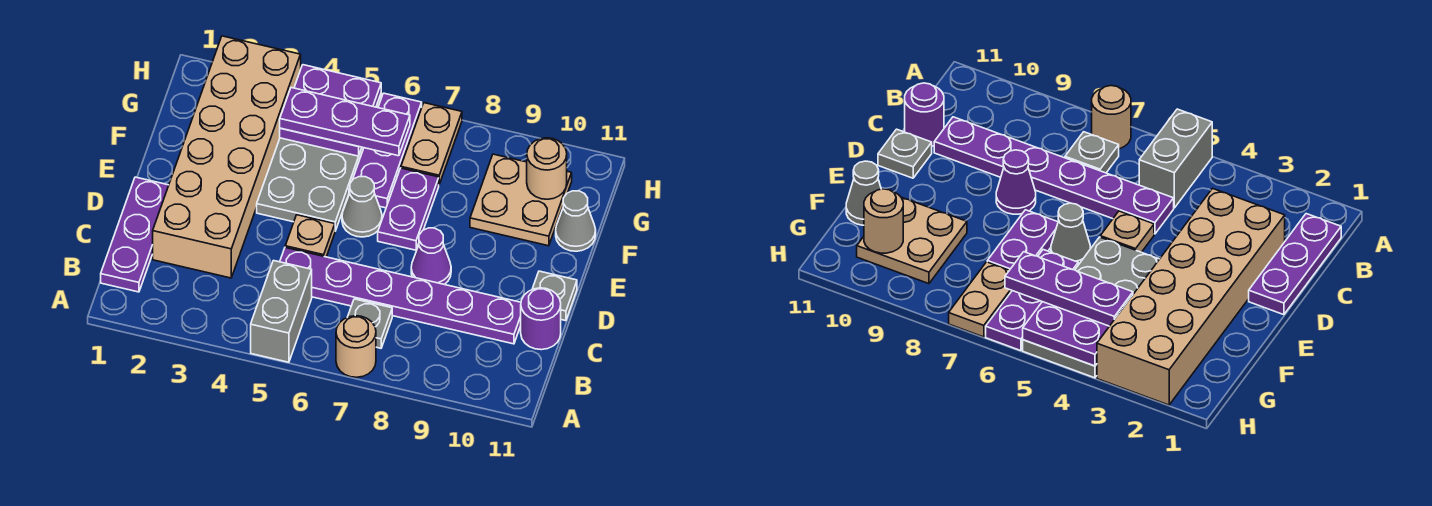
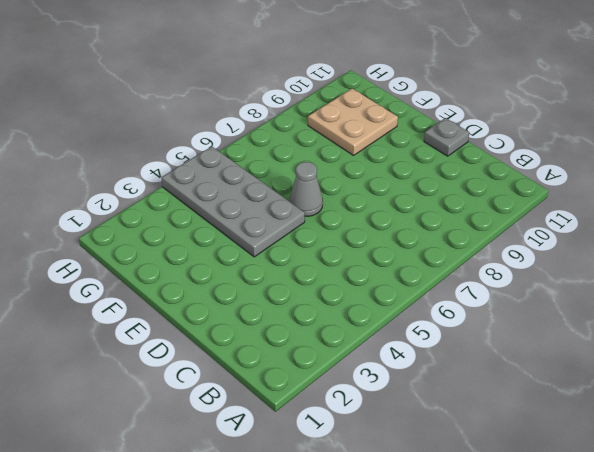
none -> grey 1x2 brick [251,261,312,362]
none -> tan 1x1 round brick [336,316,376,377]
none -> purple 1x3 plate [101,177,169,292]

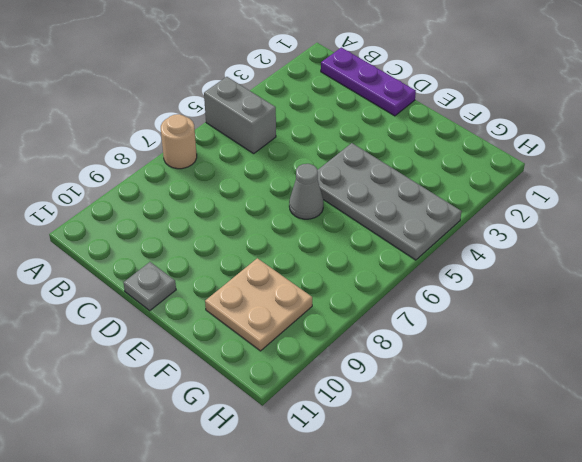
none -> grey 1x1 plate [348,299,392,348]
none -> tan 2x6 brick [153,36,301,278]
none -> purple 1x6 plate [280,248,521,344]

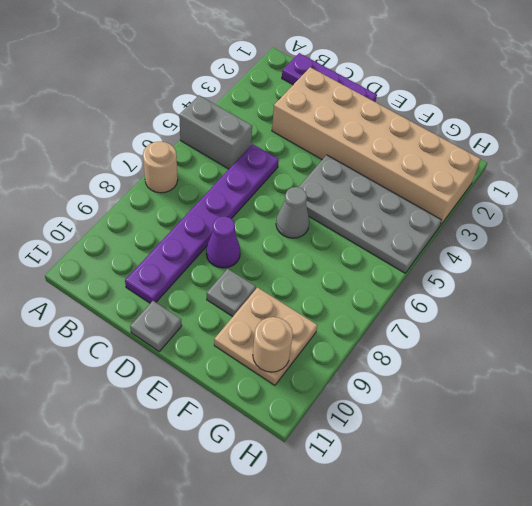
grey 1x1 plate [207,269,256,316] -> grey 1x1 plate moved to [348,299,392,348]
none -> purple 1x1 round brick [521,288,561,350]
none -> tan 1x1 plate [285,215,335,257]
none -> purple 1x2 plate [378,168,439,250]

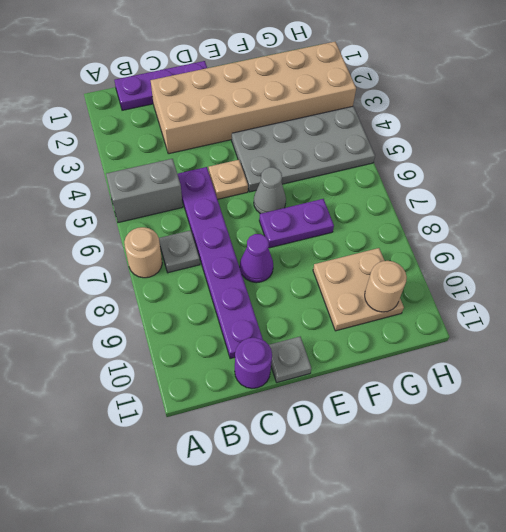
none -> purple 1x3 plate [349,93,422,208]
none -> grey 1x1 cone [556,191,596,251]
none -> tan 1x2 plate [401,103,462,184]

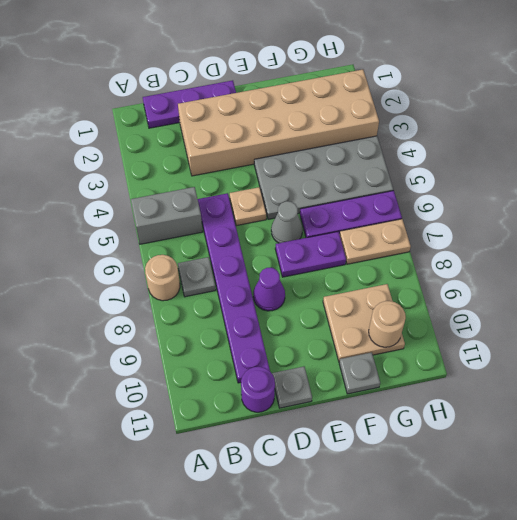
grey 1x1 plate [339,352,380,394] -> grey 1x1 cone [556,191,596,251]
none -> purple 2x2 plate [280,65,381,156]
none -> purple 1x3 plate [280,88,410,156]

